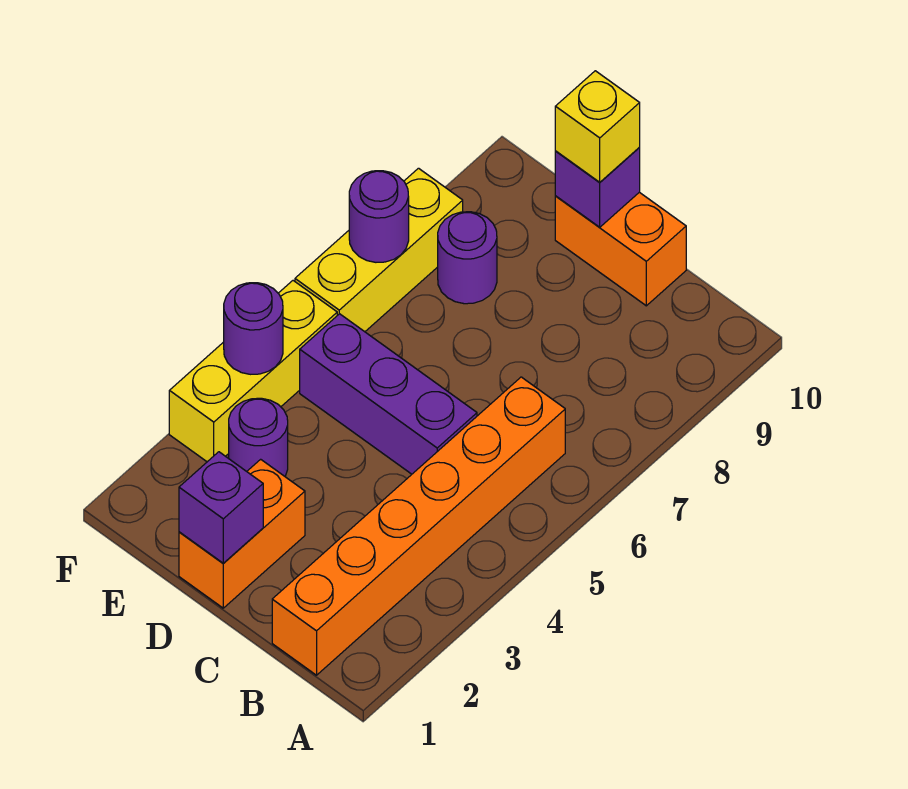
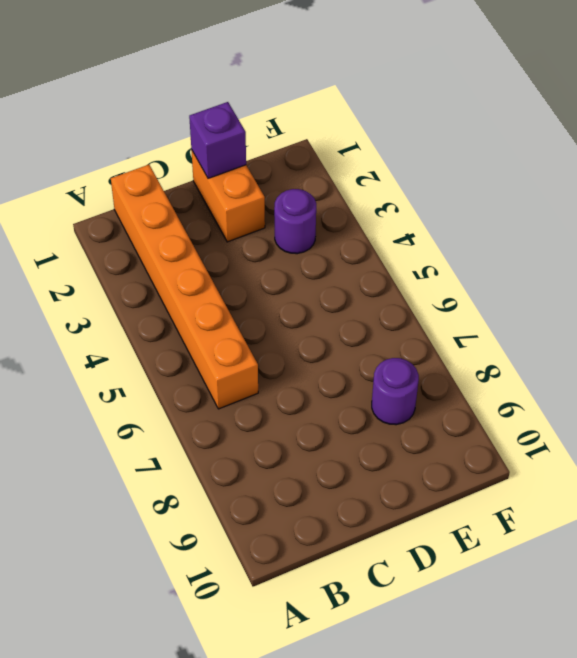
none -> purple 1x3 brick [300,314,477,474]
none -> orange 1x2 brick [555,192,686,306]
none -> yellow 1x3 brick [169,281,337,462]

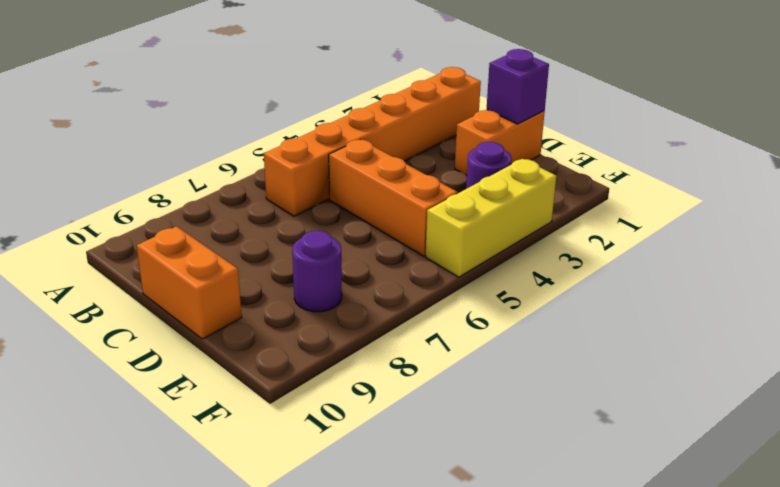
orange 1x3 brick [329,140,458,256] -> purple 1x3 brick [300,314,477,474]
none -> yellow 1x3 brick [295,168,463,332]
none -> purple 1x1 brick [555,148,640,227]
none -> purple 1x1 round brick [224,283,283,374]

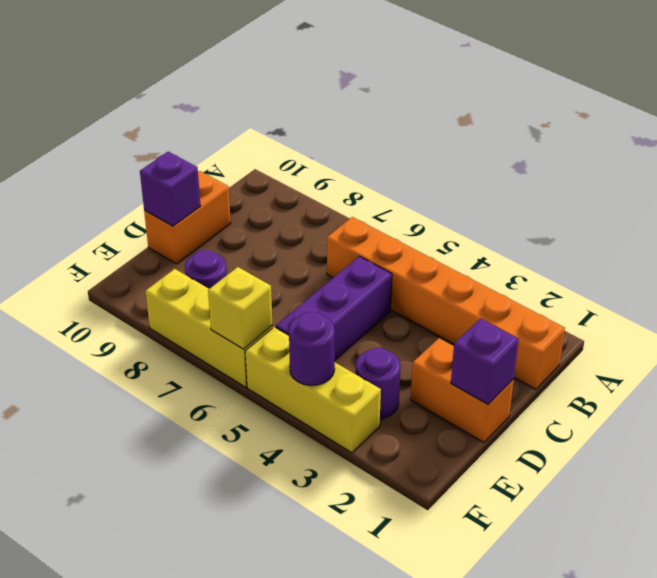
yellow 1x1 brick [208,267,272,349] -> yellow 1x1 brick moved to [555,71,640,182]
none -> purple 1x1 round brick [349,171,409,262]

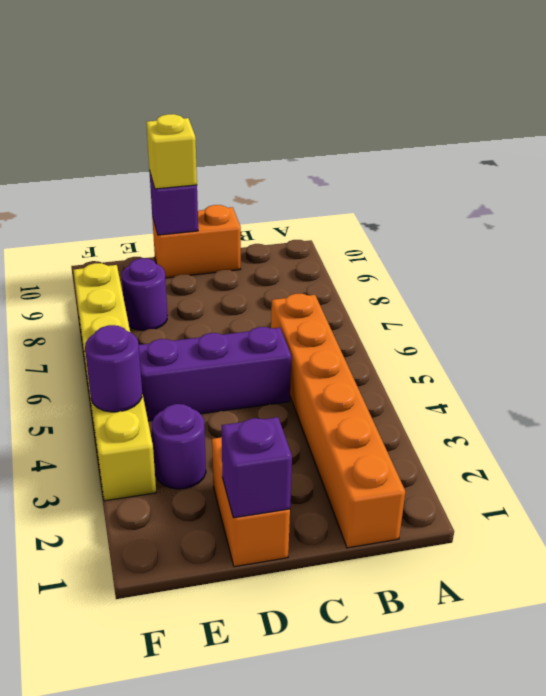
none -> purple 1x1 round brick [349,171,409,262]

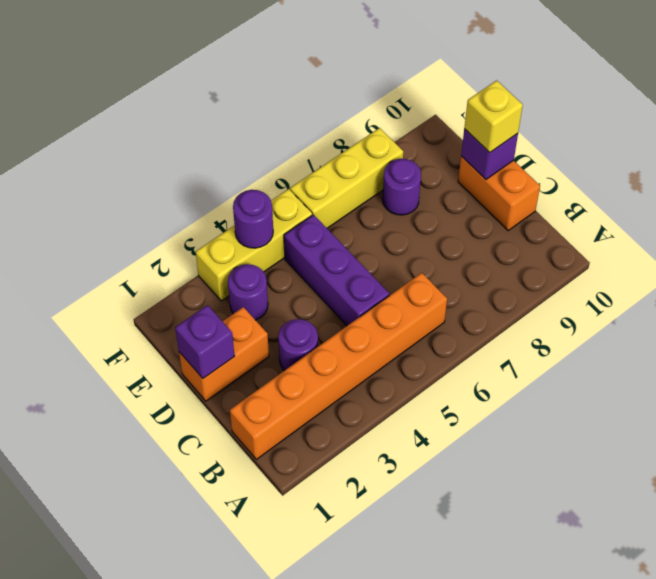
purple 1x1 round brick [278,319,318,371] -> purple 1x1 round brick moved to [349,171,409,262]

